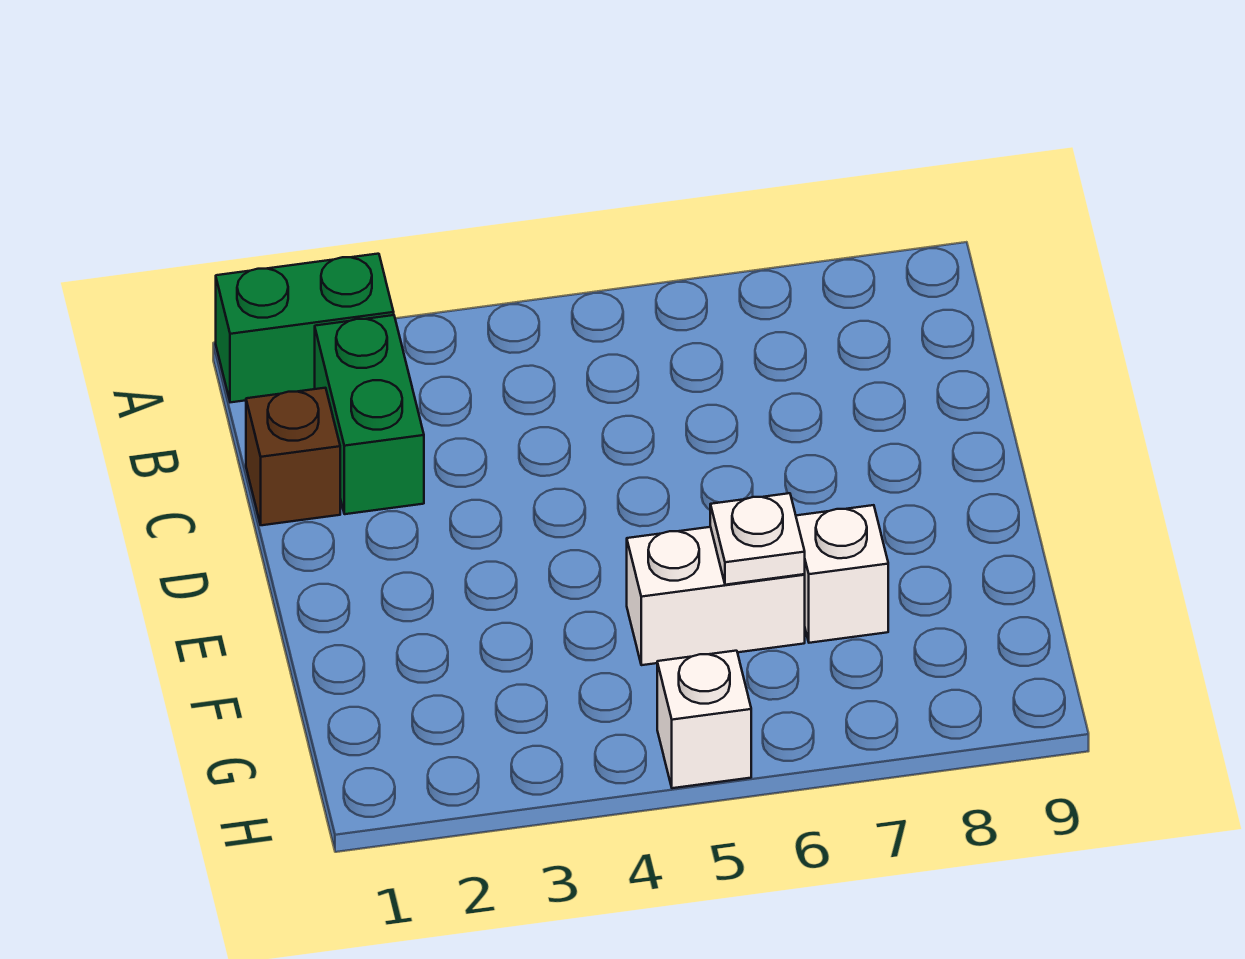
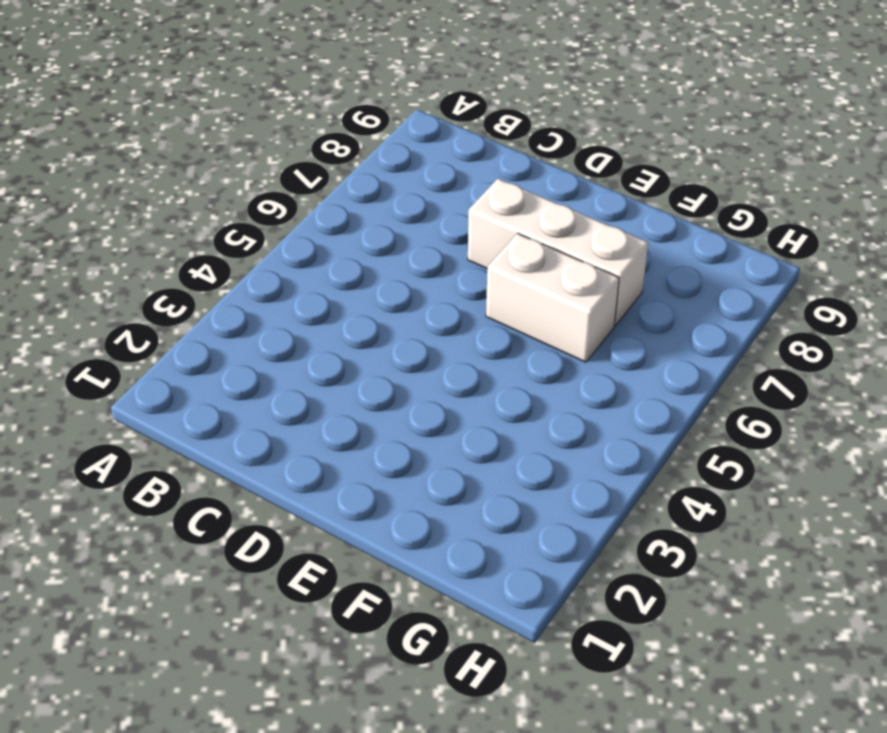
white 1x3 brick [468,179,648,326] -> white 1x1 brick [796,505,888,643]
white 1x2 brick [486,233,619,362] -> white 1x2 brick turned to [627,527,805,665]
none -> green 1x2 brick [216,254,394,402]
none -> green 1x2 brick [315,315,424,514]

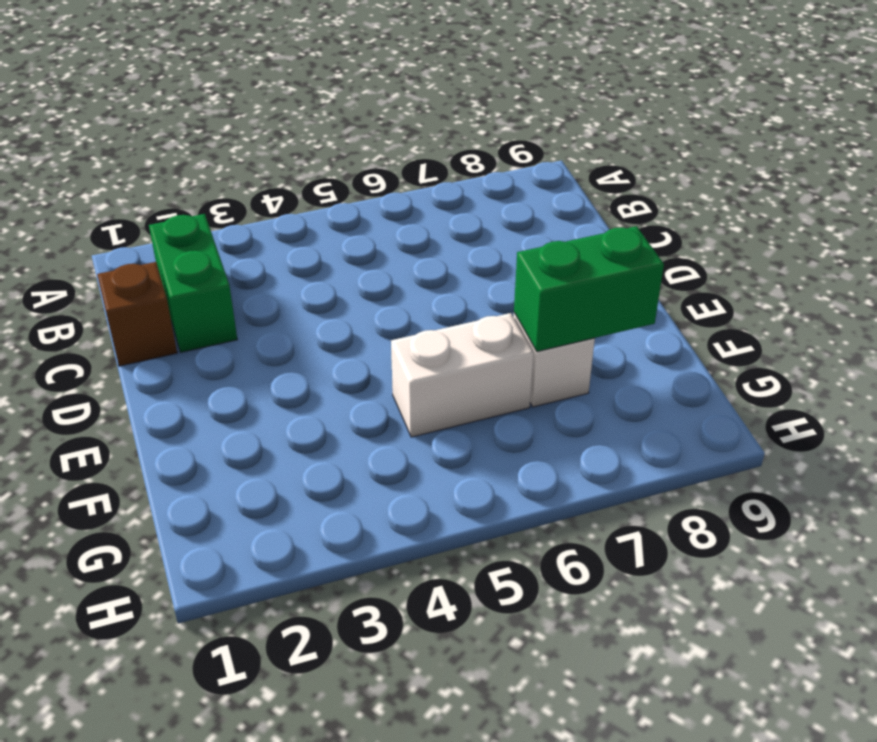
green 1x2 brick [514,226,664,351] -> green 1x2 brick moved to [216,254,394,402]
none -> white 1x1 brick [657,651,751,788]
none -> white 1x1 plate [710,493,805,585]

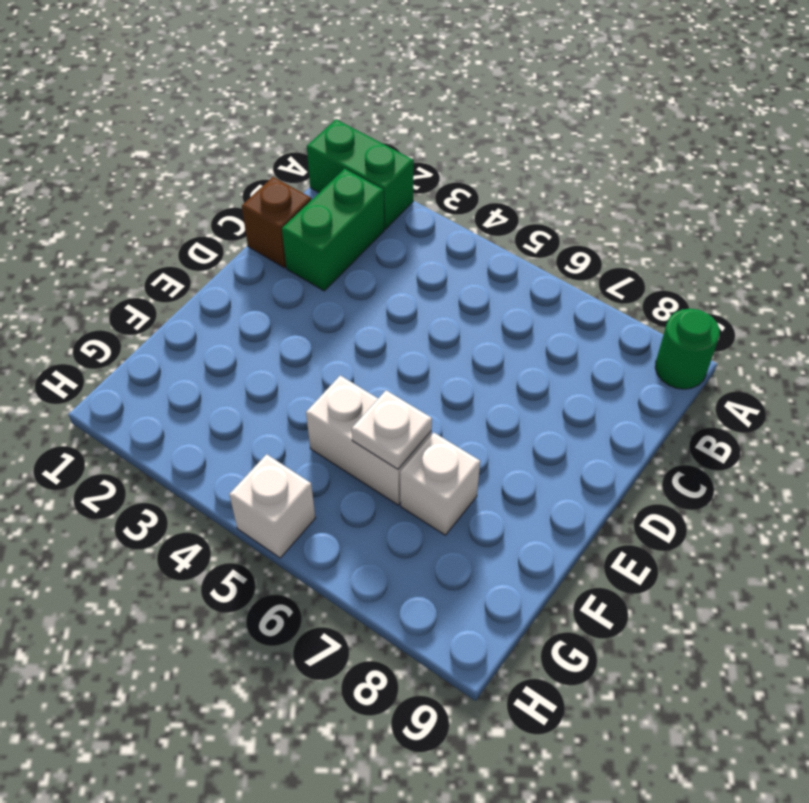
green 1x1 round brick [655,309,720,389] -> none

